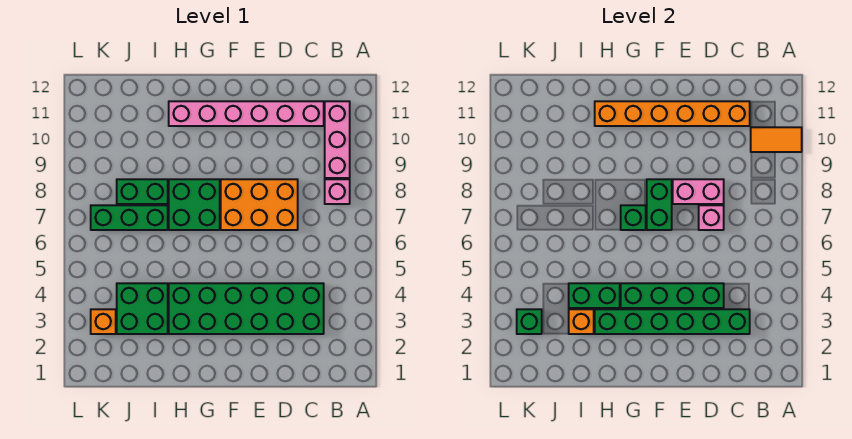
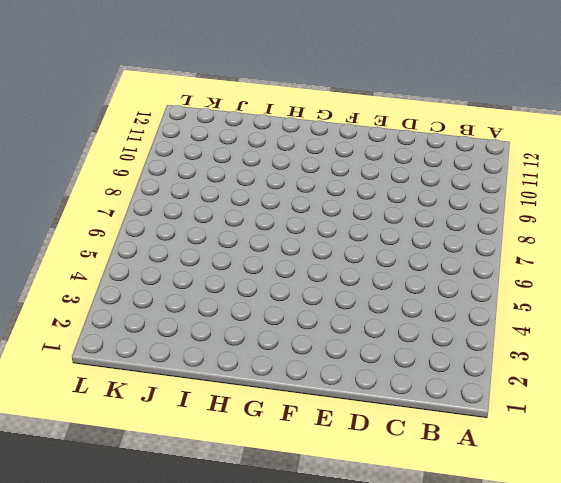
none -> pink 1x1 brick [325,179,350,204]
none -> pink 1x3 brick [325,101,350,178]
none -> green 2x6 brick [169,283,324,334]

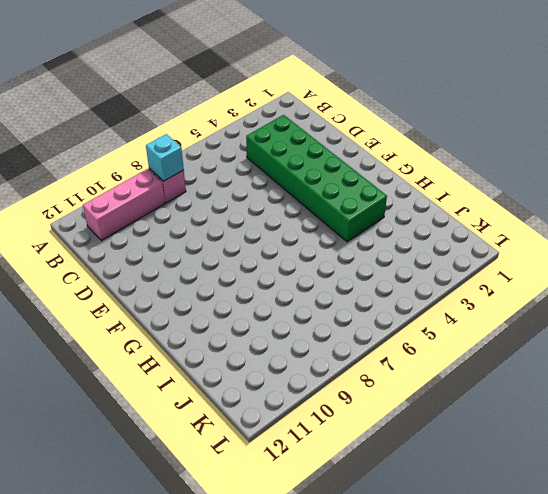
cyan 1x1 brick [146,134,184,181] -> none
none -> pink 1x6 brick [169,101,324,126]
none -> orange 2x3 brick [221,179,298,230]
none -> green 2x2 brick [169,179,220,230]

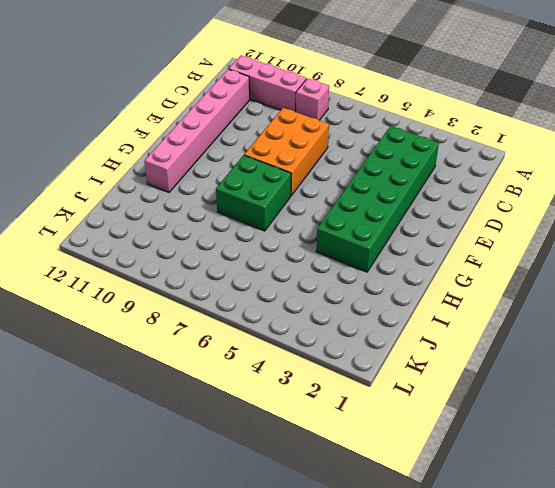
none -> green 2x2 brick [117,283,168,334]
none -> green 1x3 brick [91,205,168,230]
none -> green 1x2 brick [117,179,168,204]

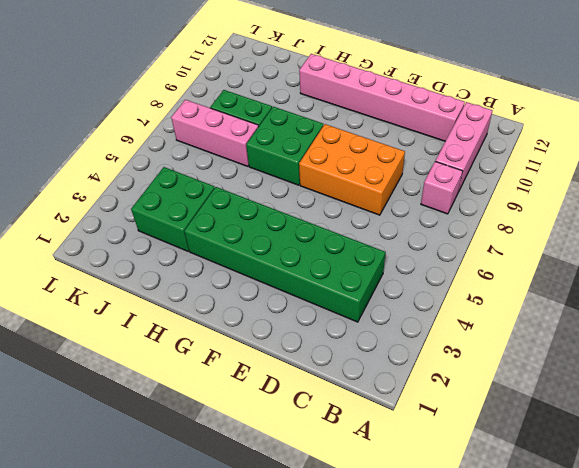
pink 1x3 brick [171,100,259,166] -> green 1x3 brick [91,205,168,230]
none -> orange 1x1 brick [91,309,116,334]
none -> orange 1x2 tile [751,127,802,152]
none -> green 1x6 brick [595,309,750,334]

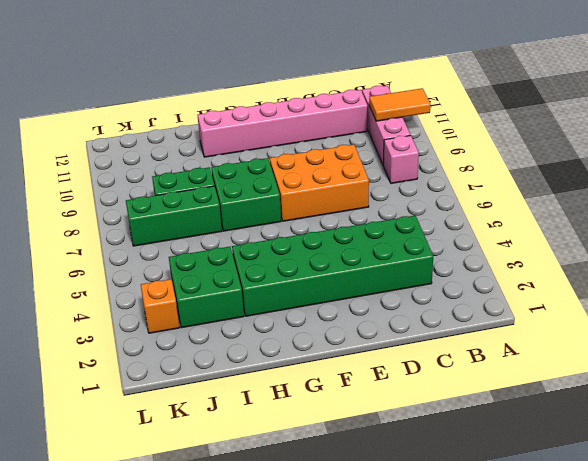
none -> green 1x6 brick [595,309,750,334]
none -> orange 1x6 brick [595,101,750,126]
none -> green 1x4 brick [621,283,724,308]

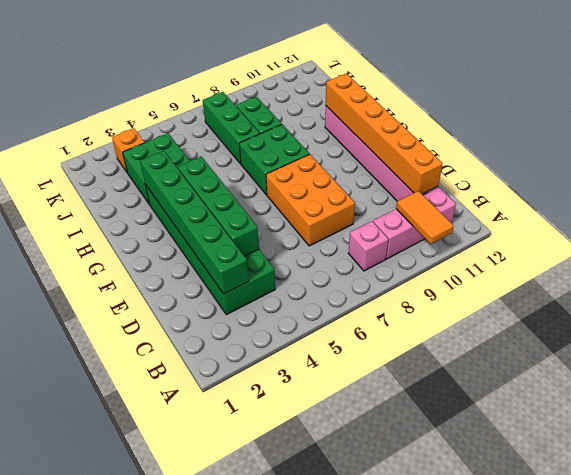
none -> pink 1x1 brick [699,205,724,230]
none -> pink 1x2 brick [673,179,724,204]
none -> green 1x2 brick [647,179,672,230]

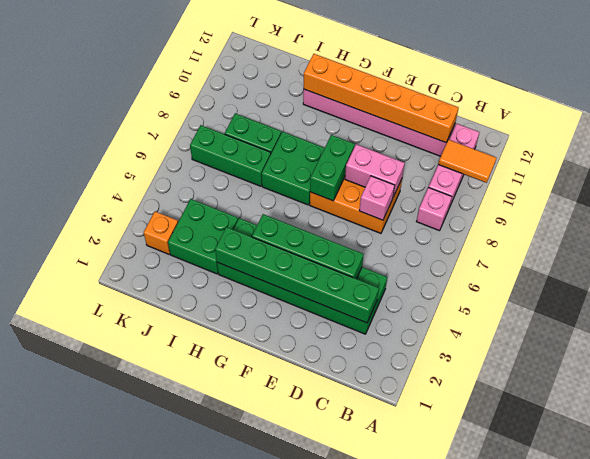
none -> green 1x1 brick [621,205,646,230]
none -> green 1x2 brick [569,283,620,308]
none -> orange 1x1 brick [569,309,594,334]

